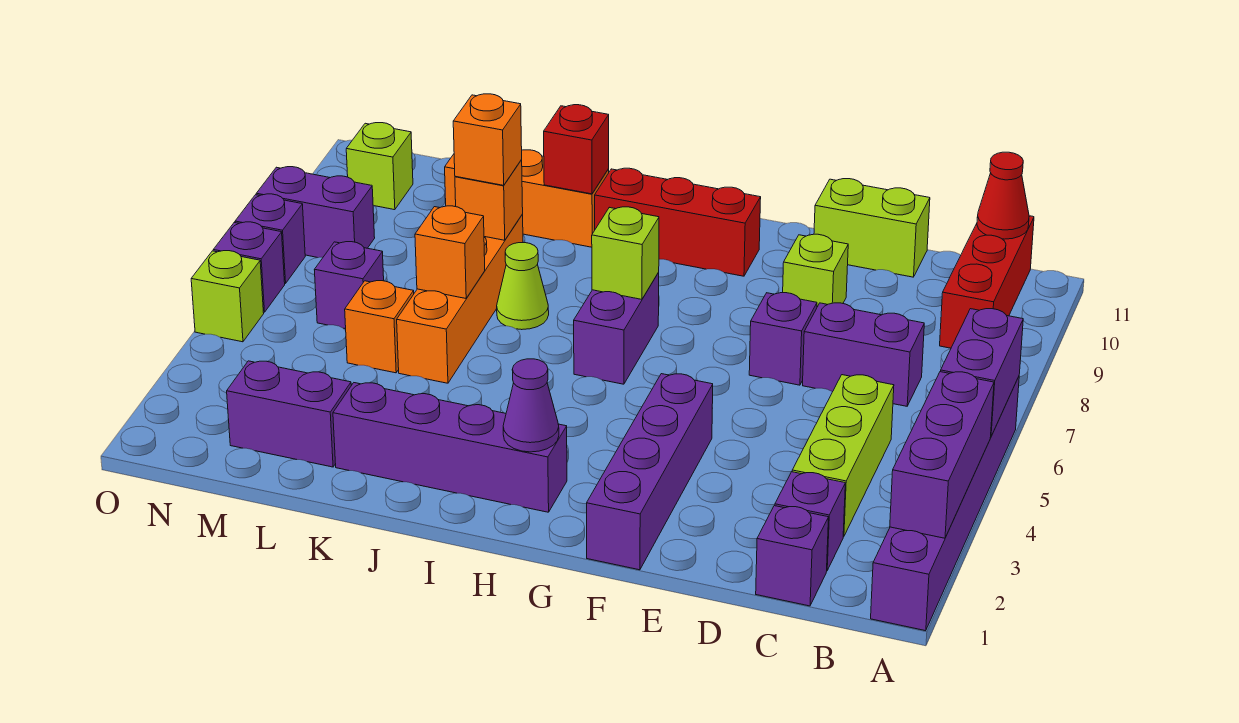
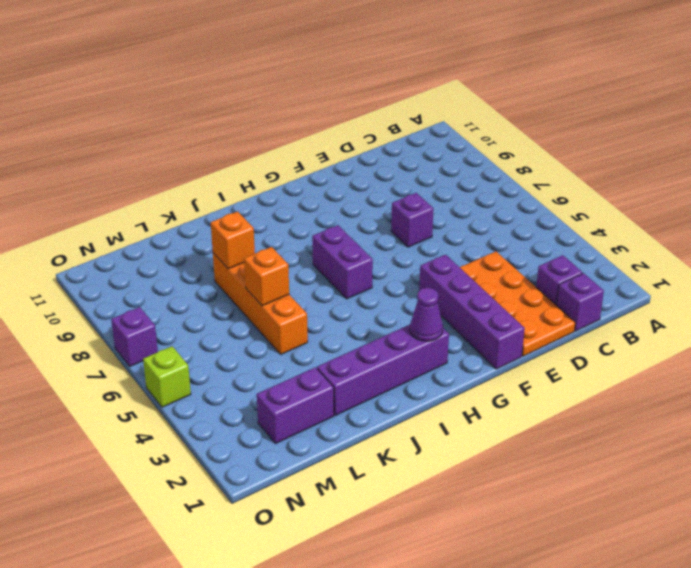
orange 2x4 plate [460,251,575,356] -> none
none -> purple 1x6 brick [871,377,1019,631]
none -> red 1x3 brick [940,216,1034,348]
none -> lime 1x3 brick [792,375,894,537]
none -> purple 1x2 brick [803,303,924,406]

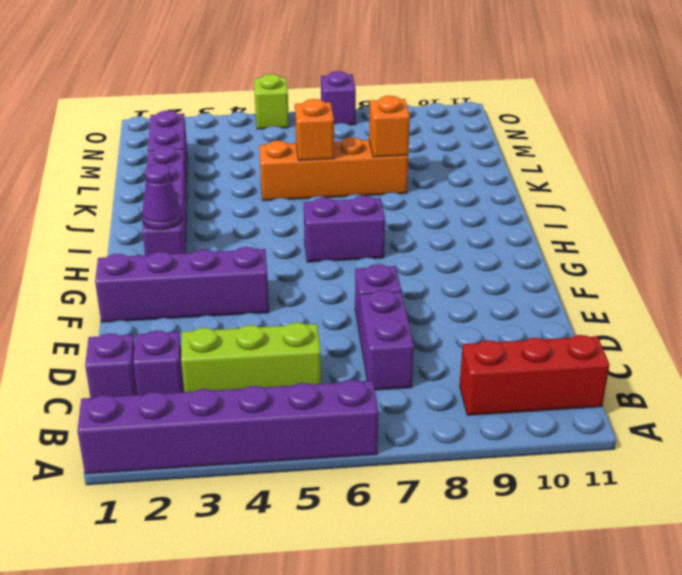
none -> lime 1x2 brick [814,179,930,277]
none -> lime 1x1 brick [783,234,848,307]
none -> red 1x3 brick [595,168,761,276]
none -> lime 1x1 cone [497,243,549,330]

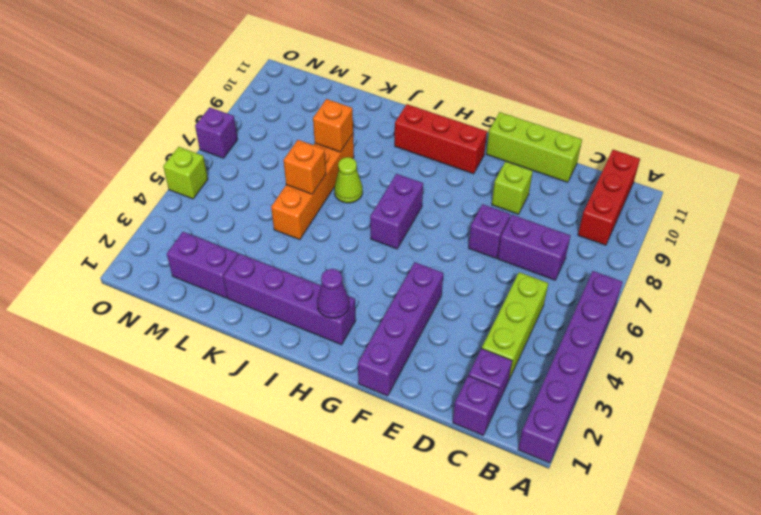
lime 1x3 brick [486,112,582,182] -> lime 1x2 brick [814,179,930,277]
none -> orange 1x3 brick [445,150,609,247]
none -> orange 1x1 brick [345,281,414,373]
none -> purple 1x1 brick [314,242,384,329]
none -> purple 1x2 brick [256,167,375,258]

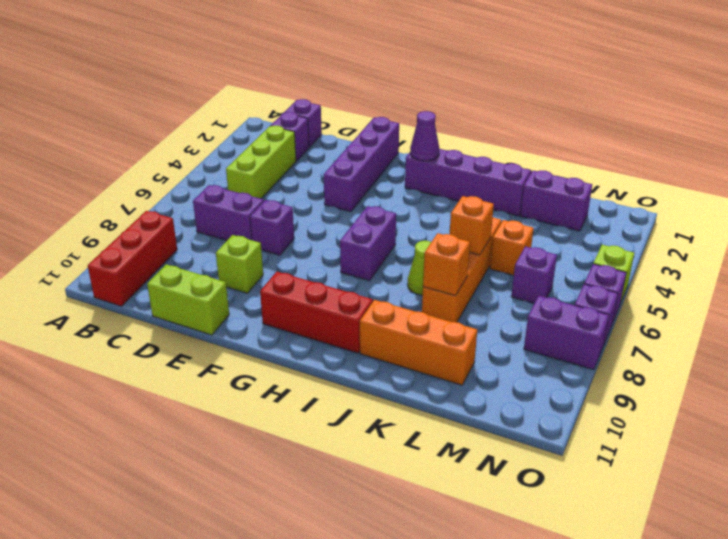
none -> purple 1x6 brick [871,377,1019,631]
none -> lime 1x1 brick [346,123,413,210]
none -> purple 1x3 brick [890,372,994,538]
none -> purple 1x2 brick [941,309,1023,436]

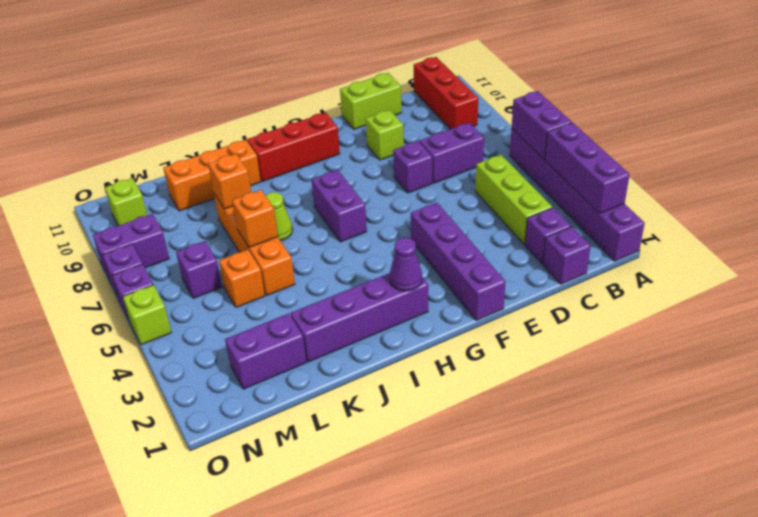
none -> red 1x1 cone [977,152,1029,239]
none -> lime 1x1 brick [592,207,659,299]
none -> red 1x1 brick [544,105,609,194]
none -> orange 1x1 brick [453,94,522,185]

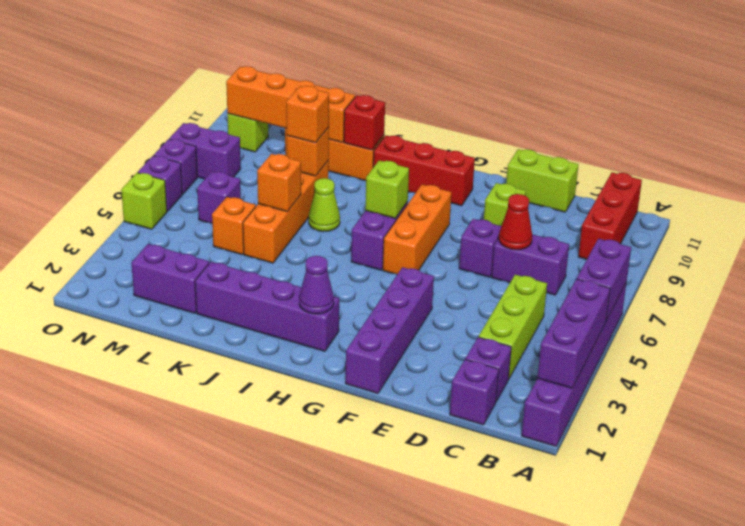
red 1x1 cone [499,194,532,250] -> red 1x1 cone moved to [977,152,1029,239]
orange 1x3 brick [383,185,451,274] -> none
orange 1x4 brick [226,66,355,142] -> none

